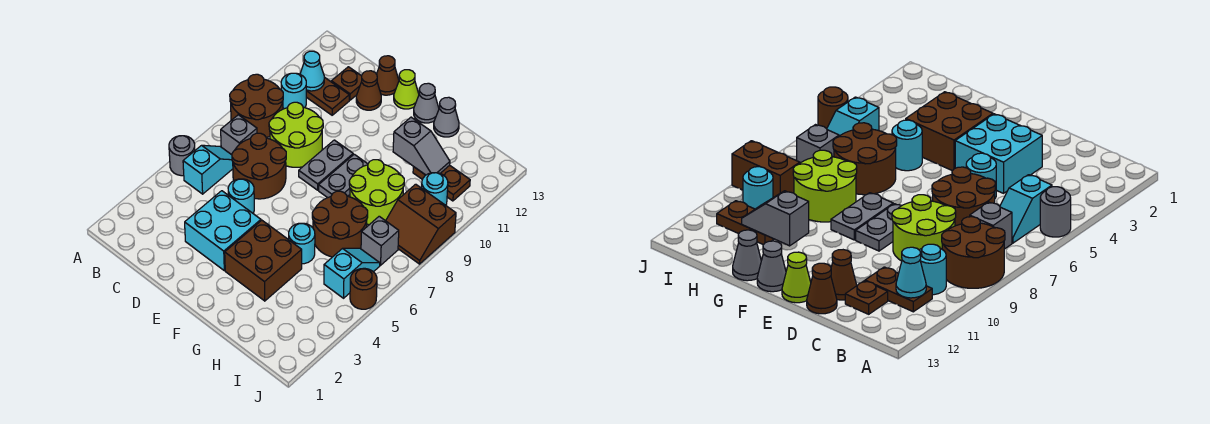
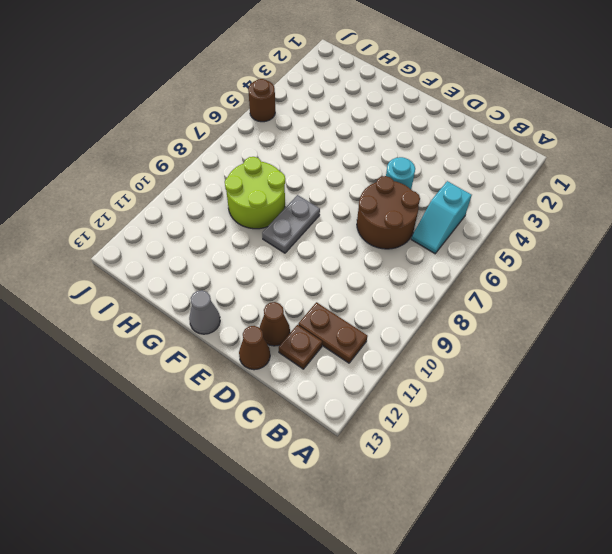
none -> grey 1x1 round brick [169,136,195,176]
none -> brown 2x2 round brick [230,74,283,138]
none -> grey 1x1 brick [221,115,257,155]
none -> cyan 1x1 round brick [281,73,306,109]

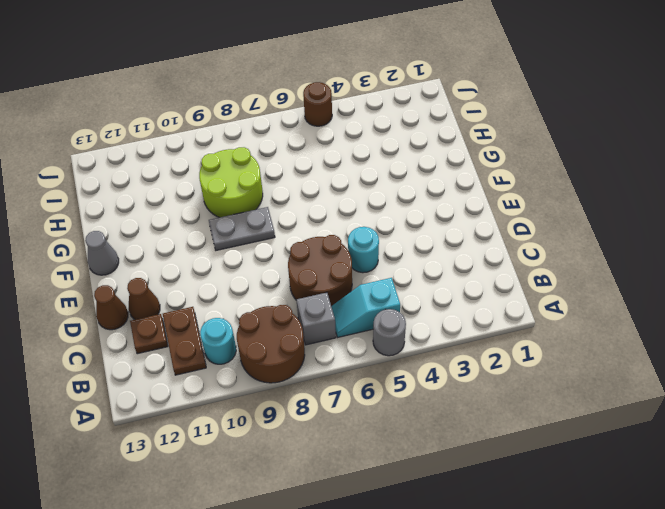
none -> lime 2x2 round brick [269,102,323,167]
none -> cyan 2x2 brick [185,191,261,271]
none -> grey 1x2 plate [299,140,353,190]
none -> lime 1x1 cone [394,70,419,109]

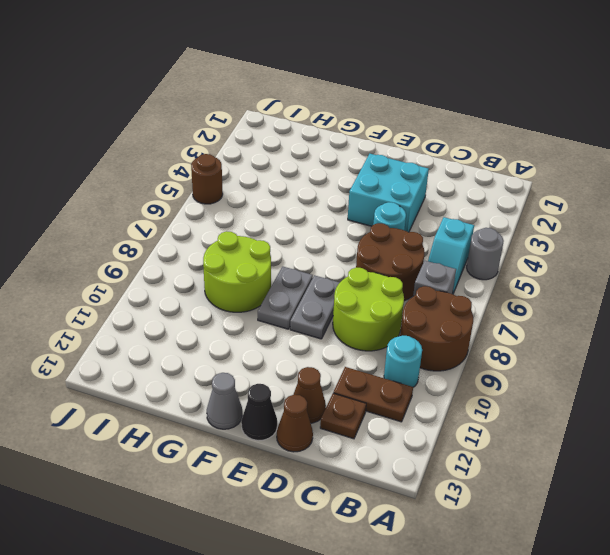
black 1x1 cone [241,384,277,441] -> lime 1x1 cone [394,70,419,109]
none -> brown 2x2 brick [225,220,302,301]
none -> cyan 1x1 round brick [289,223,315,264]
none -> brown 2x2 round brick [312,191,368,257]
none -> grey 1x1 cone [434,97,459,137]

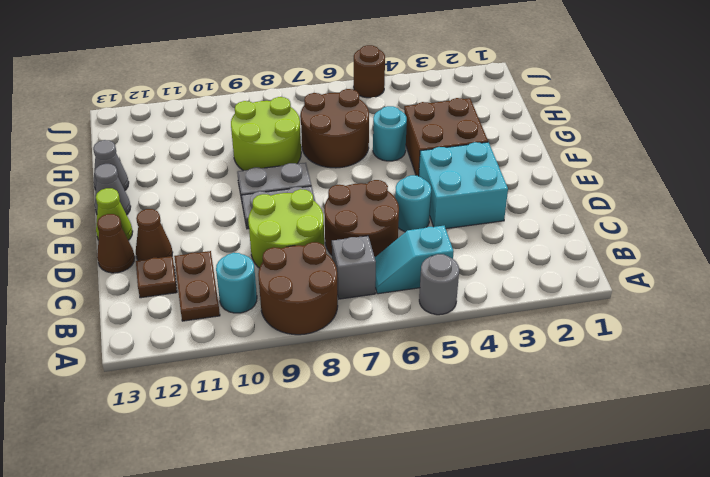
none -> brown 1x2 plate [413,165,470,201]
none -> cyan 1x2 slope [324,248,380,298]
none -> grey 1x1 brick [361,216,399,265]
none -> brown 2x2 slope [386,184,456,264]

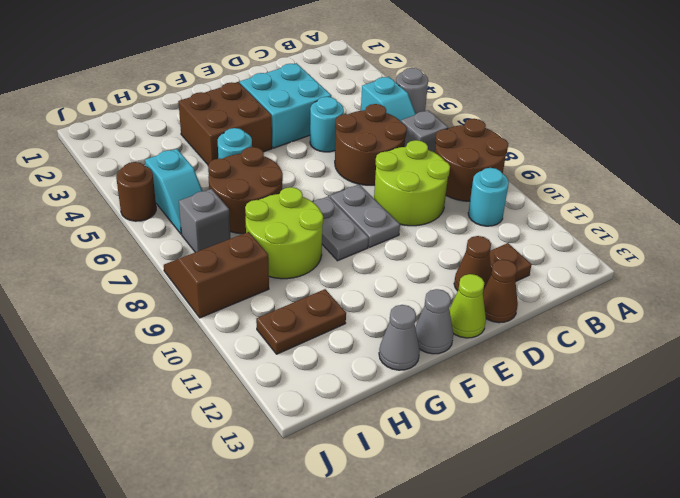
none -> brown 1x2 plate [306,77,349,115]
none -> cyan 1x1 round brick [422,173,448,205]
none -> cyan 1x1 cone [300,51,324,91]
none -> grey 1x2 slope [393,117,450,175]

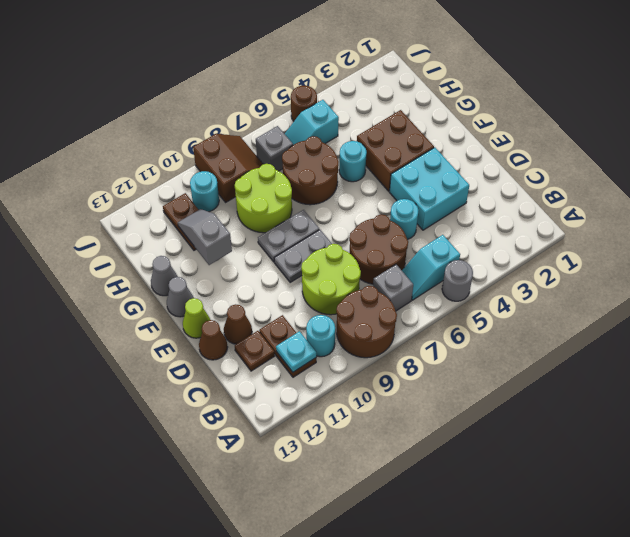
cyan 1x1 plate [276,331,316,372] -> cyan 1x1 cone [300,51,324,91]

